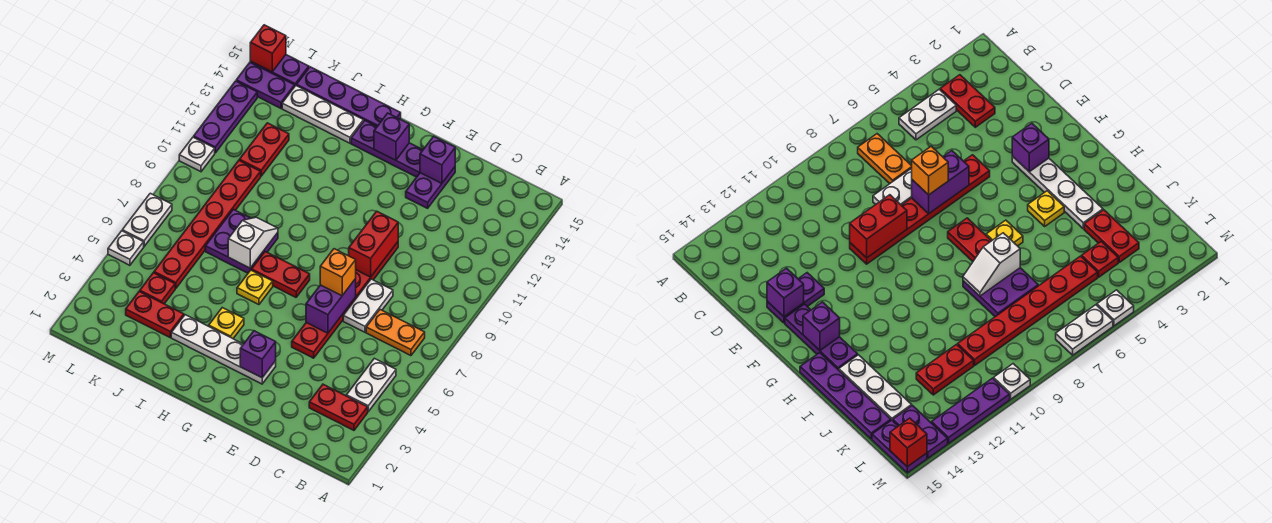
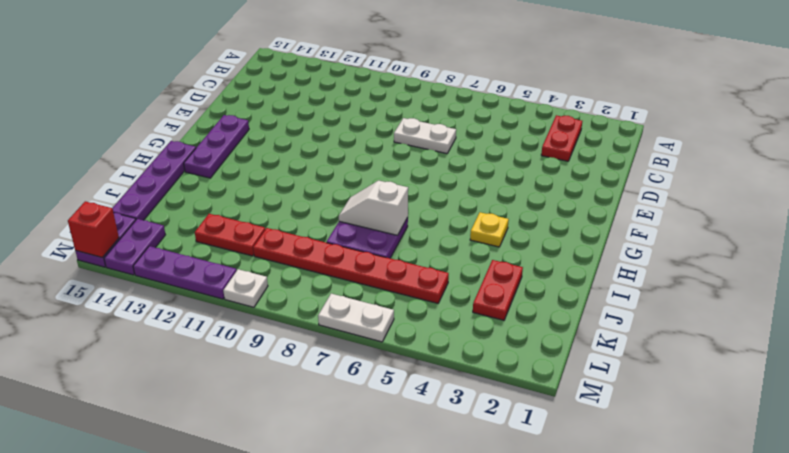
none -> white 1x2 plate [346,358,396,412]
none -> orange 1x2 plate [366,310,425,356]
none -> red 1x6 plate [292,242,398,358]
none -> purple 1x2 plate [406,167,455,208]

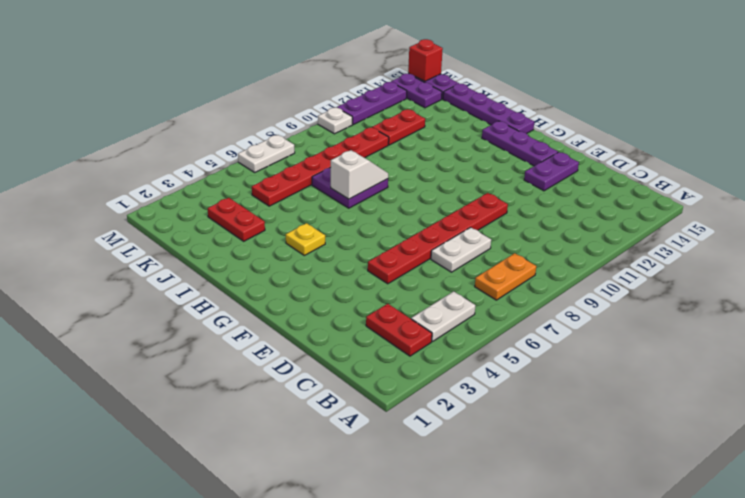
orange 1x2 plate [475,253,536,300] -> orange 1x2 plate turned to [366,310,425,356]
none -> white 1x4 plate [171,315,276,384]
none -> red 1x2 plate [251,252,310,297]
none -> yellow 1x1 plate [237,270,273,305]
none -> white 1x3 plate [282,86,364,143]

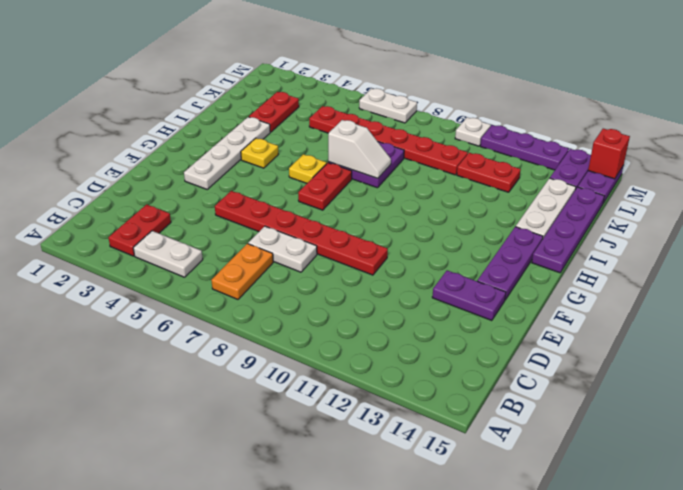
none -> red 1x1 plate [140,273,175,304]
none -> white 1x1 plate [108,231,144,265]
none -> purple 1x2 brick [306,279,356,333]
none -> red 1x2 brick [349,211,398,277]

